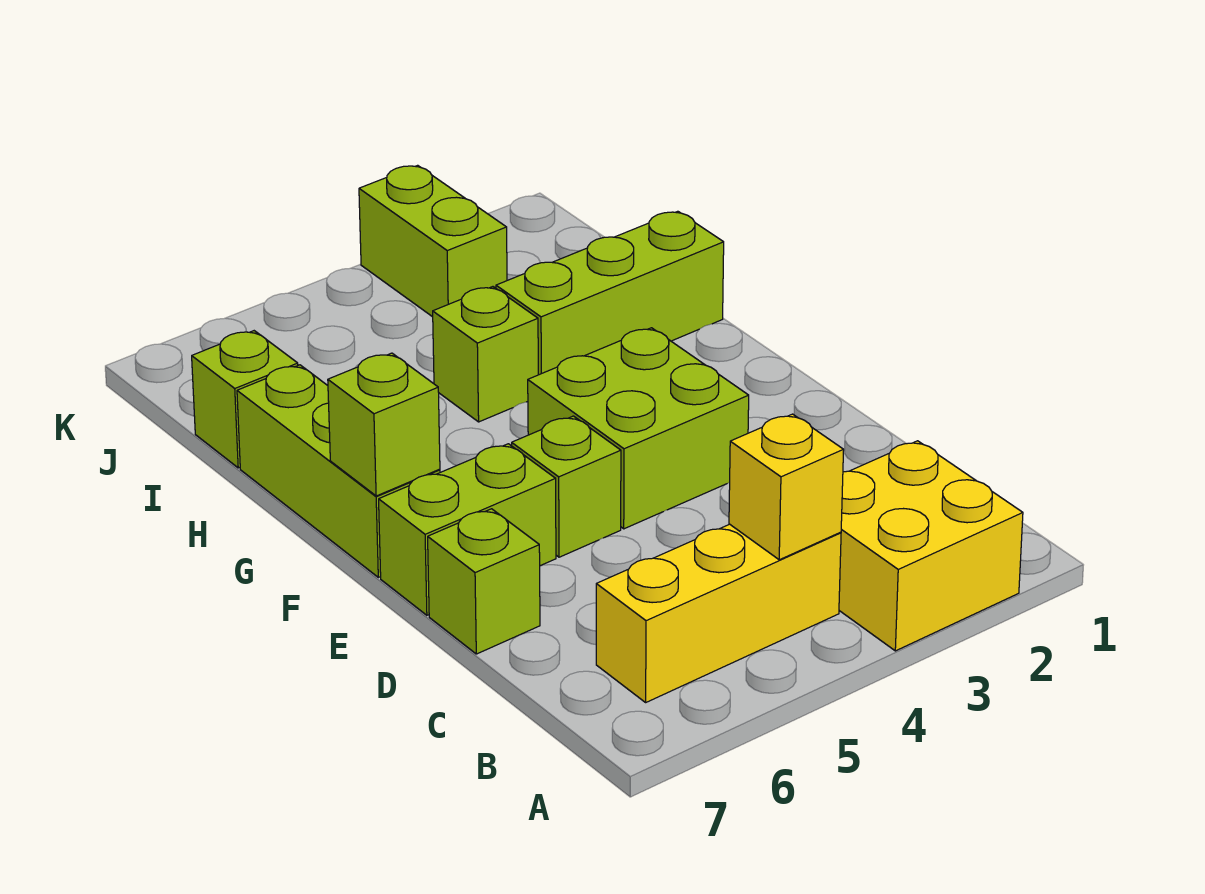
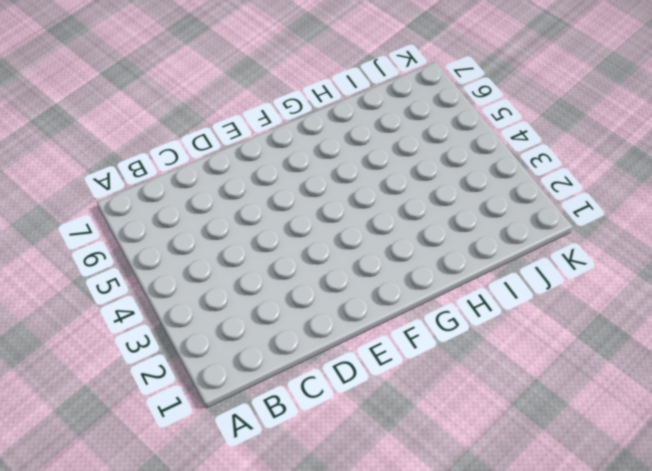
none -> yellow 2x2 brick [839,441,1023,651]
none -> yellow 1x3 brick [596,524,841,702]
none -> lime 1x1 brick [428,509,540,654]

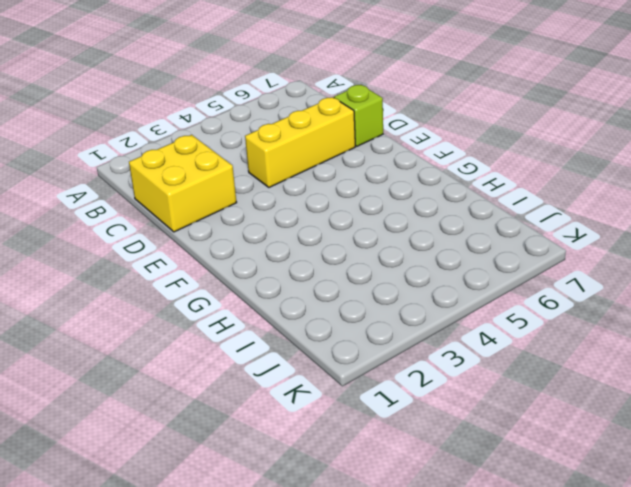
yellow 2x2 brick [129,135,237,232] -> yellow 2x2 brick moved to [839,441,1023,651]
yellow 1x3 brick [245,97,355,187] -> yellow 1x3 brick moved to [596,524,841,702]
none -> lime 2x2 brick [528,328,749,529]
none -> lime 1x1 brick [512,416,621,557]
none -> lime 1x2 brick [379,444,556,615]

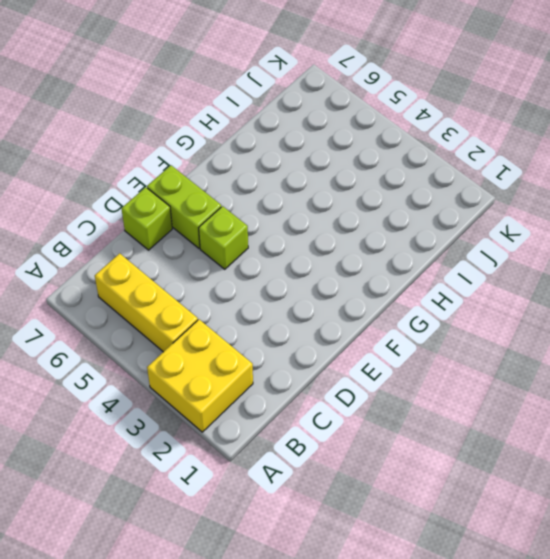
none -> lime 2x2 brick [528,328,749,529]
none -> lime 1x3 brick [237,365,440,577]
none -> lime 1x3 brick [496,211,724,375]

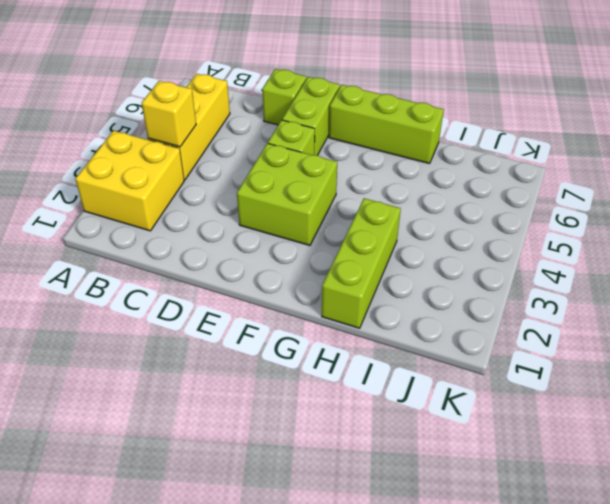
none -> lime 1x1 brick [433,287,538,422]
none -> lime 1x1 brick [192,331,298,468]
none -> lime 1x2 brick [359,165,507,317]

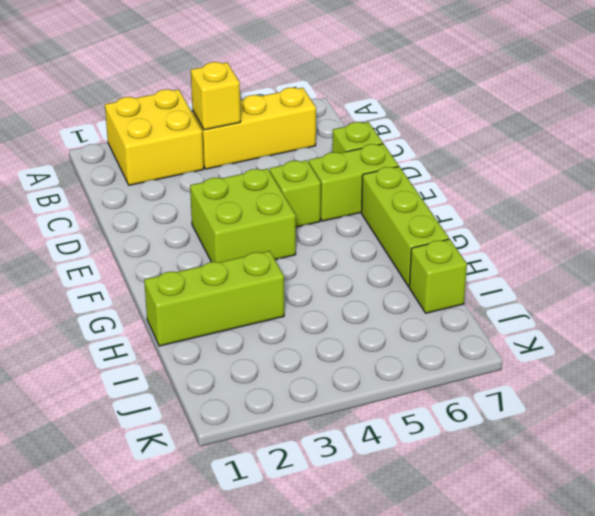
none -> lime 1x1 brick [433,287,538,422]
none -> lime 1x2 brick [359,165,507,317]
none -> lime 1x1 brick [328,353,440,496]

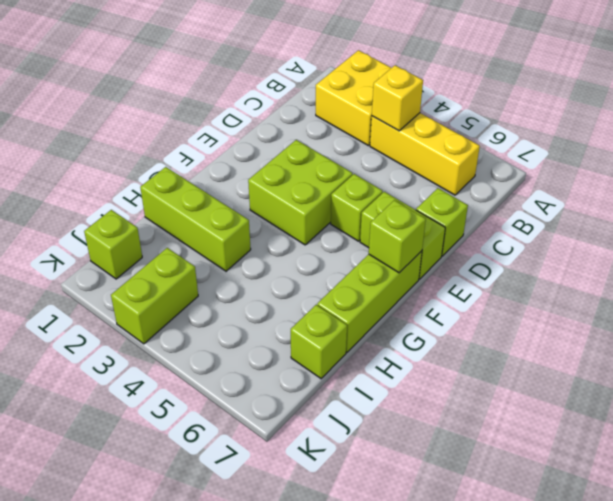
lime 1x1 brick [84,210,142,279] -> lime 1x1 brick moved to [433,287,538,422]

